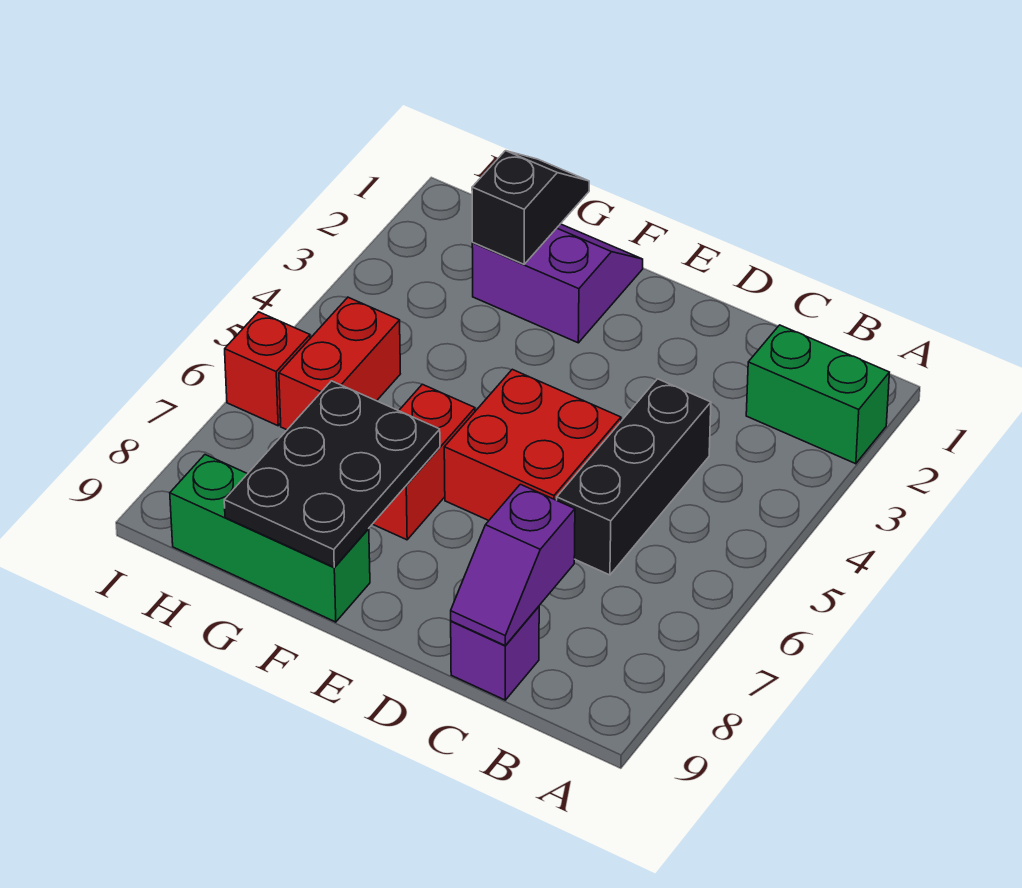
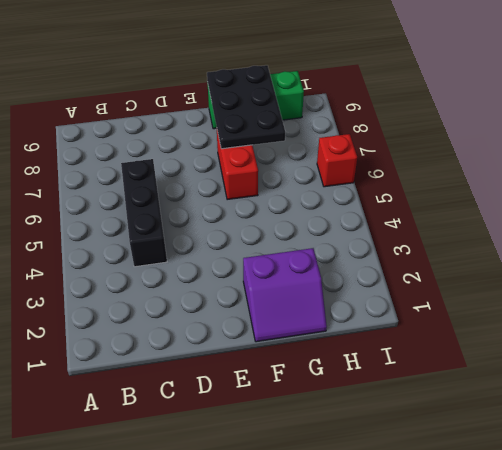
none -> green 1x2 brick [746,325,889,464]
none -> purple 1x1 brick [451,606,539,700]
none -> red 2x2 brick [444,369,621,521]

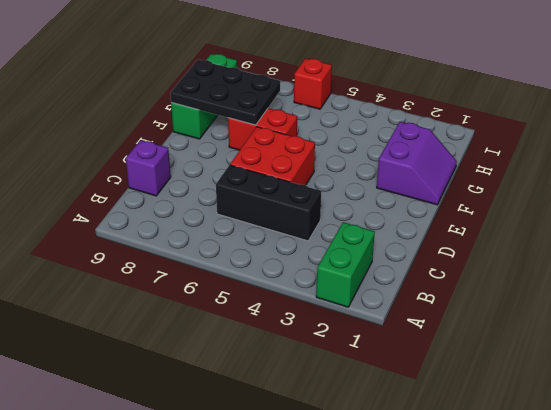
none -> red 1x2 brick [279,297,400,430]
none -> purple 1x2 slope [451,484,575,646]
none -> black 1x2 slope [472,151,589,264]

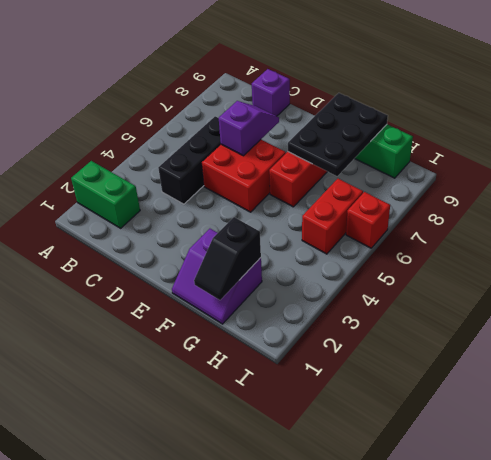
purple 1x2 slope [219,101,279,156] -> purple 1x2 slope moved to [451,484,575,646]

